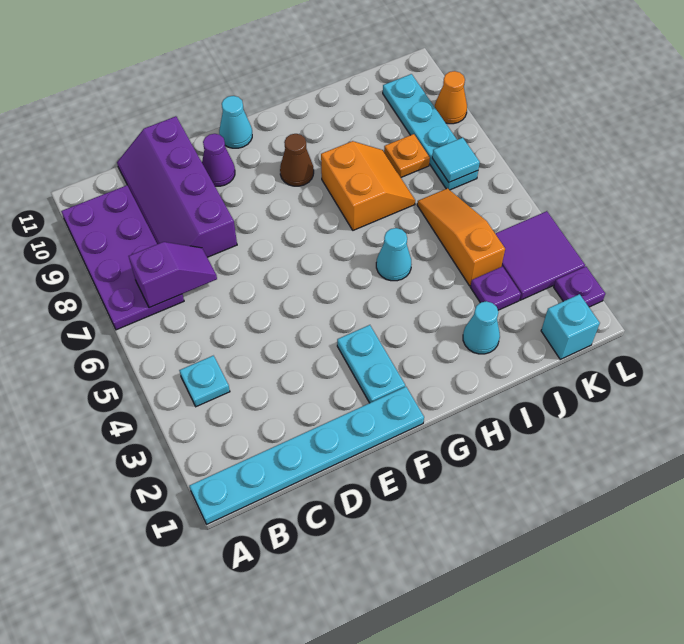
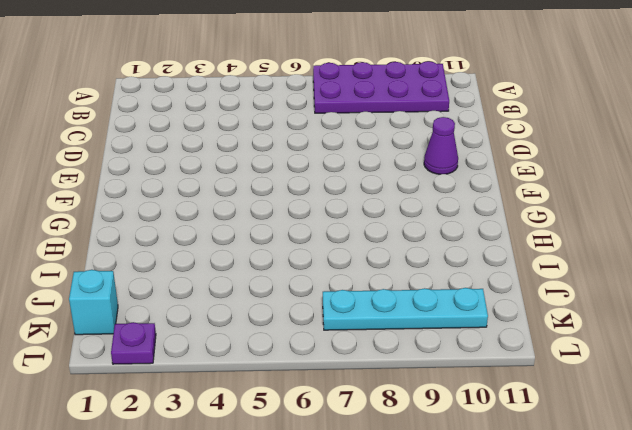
none -> cyan 1x6 plate [189,387,424,524]
none -> cyan 1x1 plate [179,356,230,407]
none -> purple 2x4 slope [117,116,237,257]

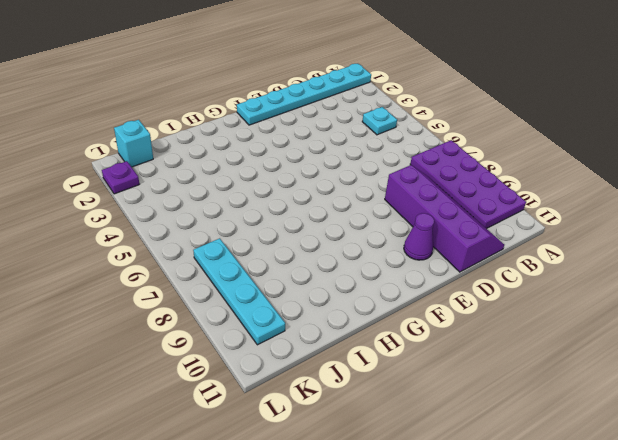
none -> cyan 1x2 plate [337,325,405,403]
none -> cyan 1x1 cone [219,96,252,148]
none -> brown 1x1 cone [280,134,314,186]

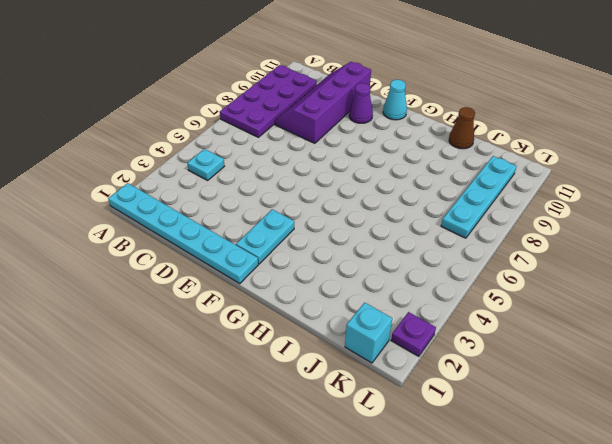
brown 1x1 cone [449,107,475,149] -> brown 1x1 cone moved to [280,134,314,186]
none -> cyan 1x1 cone [376,228,411,281]
none -> orange 2x2 slope [321,141,415,230]
none -> cyan 1x1 cone [463,301,500,354]

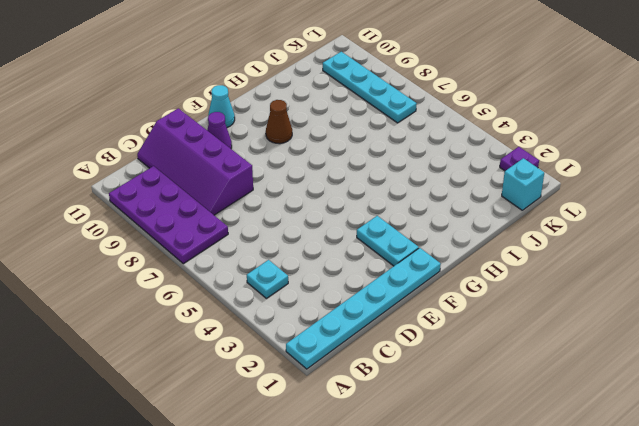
none -> cyan 1x1 cone [376,228,411,281]
none -> orange 2x2 slope [321,141,415,230]
none -> cyan 1x1 cone [463,301,500,354]

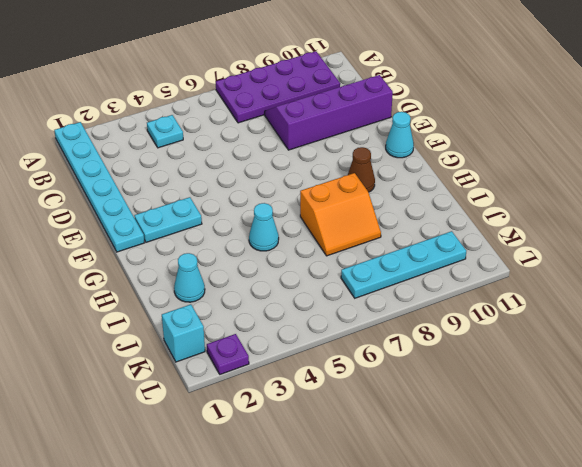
none -> purple 1x1 cone [202,134,235,186]
none -> purple 1x1 plate [470,267,521,310]
none -> orange 1x3 slope [417,188,505,286]

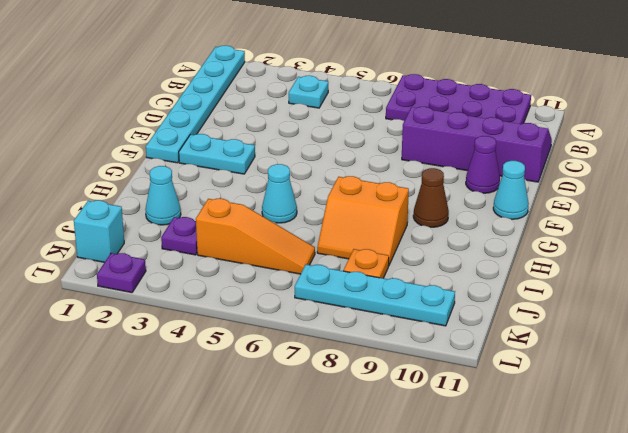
none -> purple 2x2 tile [495,211,585,300]
none -> orange 1x1 cone [435,71,467,124]
none -> purple 1x2 slope [129,242,217,308]

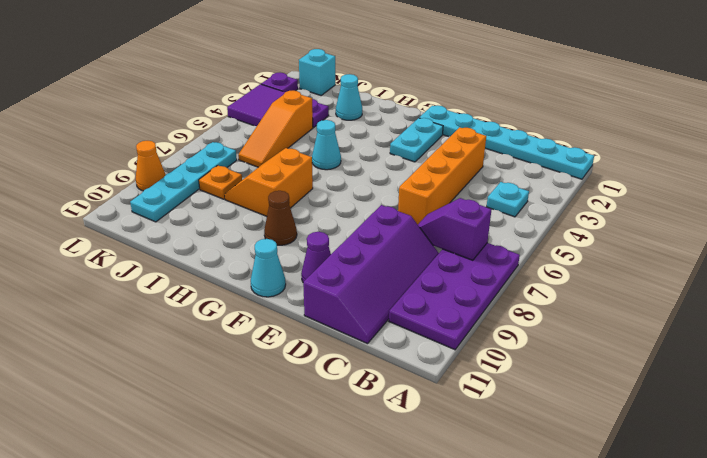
orange 1x4 brick [398,127,486,225] -> none
none -> cyan 1x1 tile [432,138,480,182]

